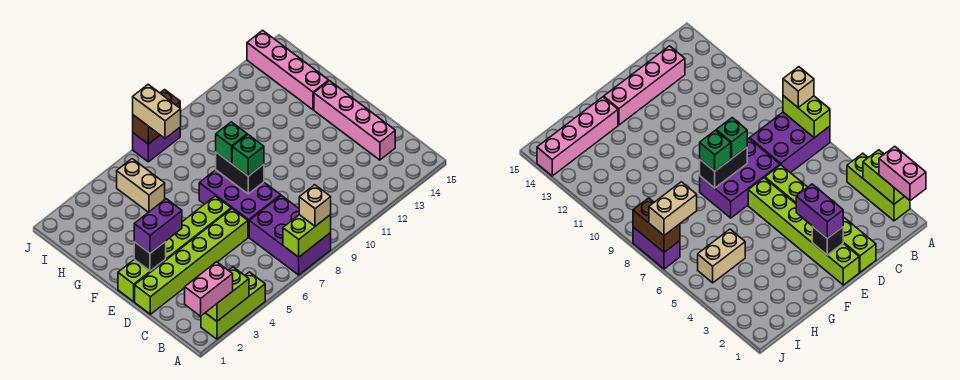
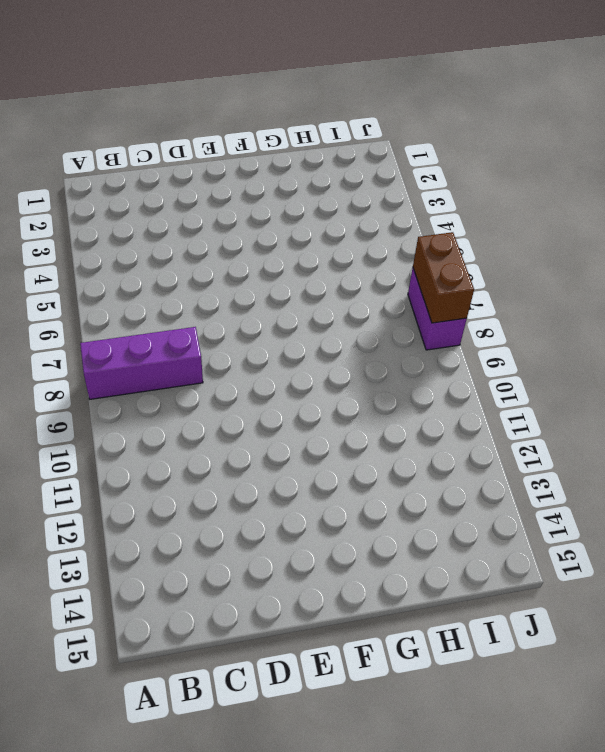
purple 1x3 brick [80,327,203,399] -> purple 2x3 brick [249,196,331,275]
none -> lime 1x3 brick [201,272,265,339]
none -> pink 1x4 brick [314,81,395,160]
none -> lime 1x6 brick [135,209,248,314]

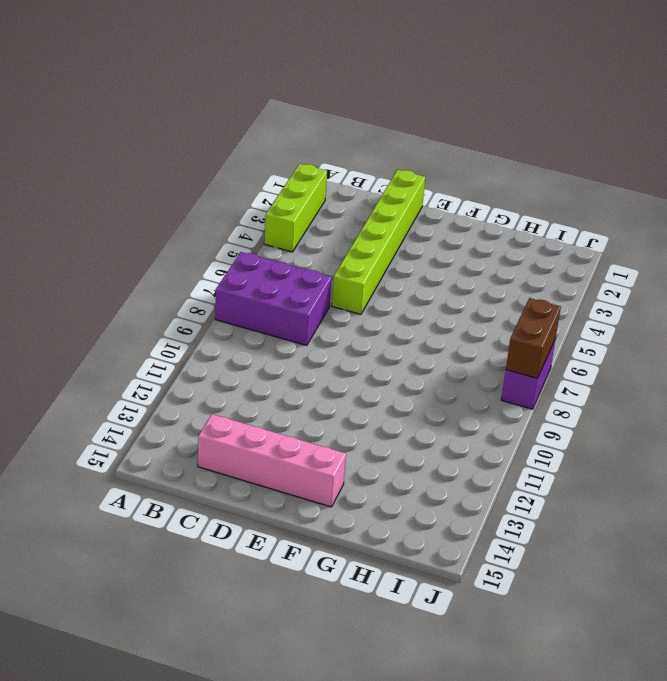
none -> purple 2x3 brick [199,170,281,237]
none -> lime 1x6 brick [118,196,231,302]
none -> pink 1x4 brick [247,30,329,110]

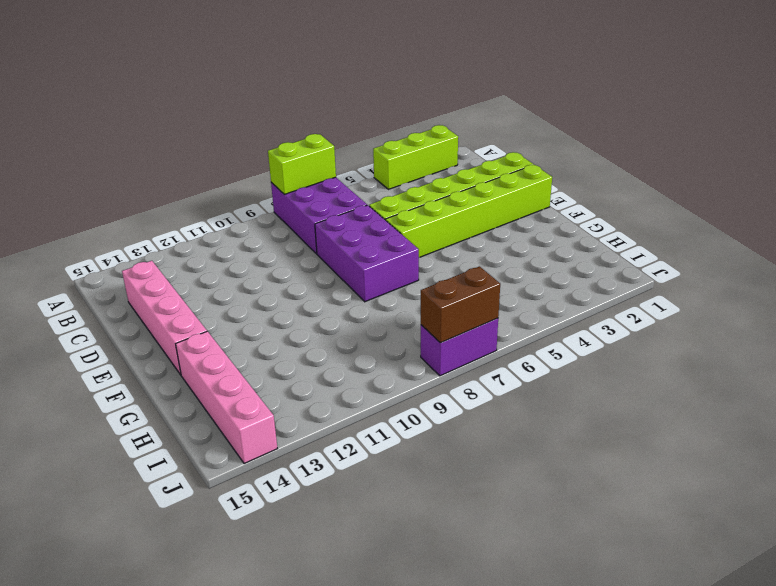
none -> tan 1x2 brick [117,159,165,212]
none -> lime 1x2 brick [206,267,249,321]
none -> black 1x1 brick [134,241,166,271]

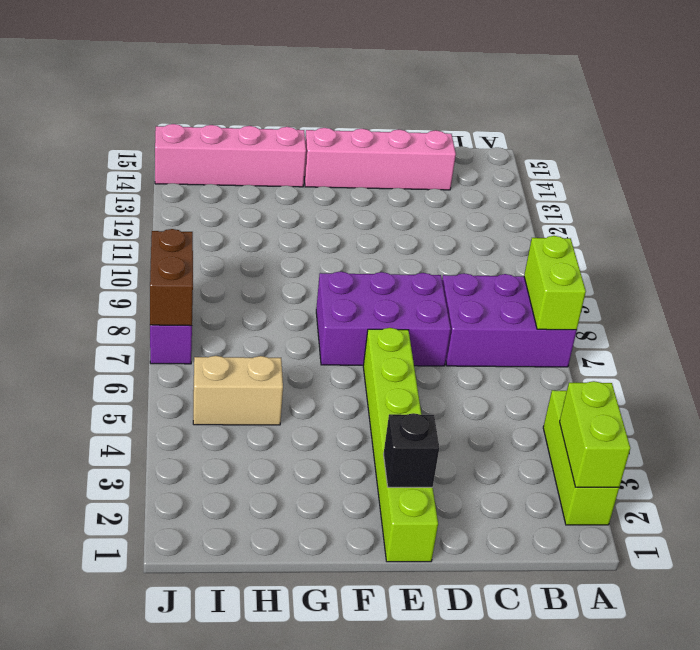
none -> lime 1x6 brick [135,209,248,314]
none -> black 1x2 brick [216,152,264,194]
none -> pink 1x2 brick [185,262,233,316]

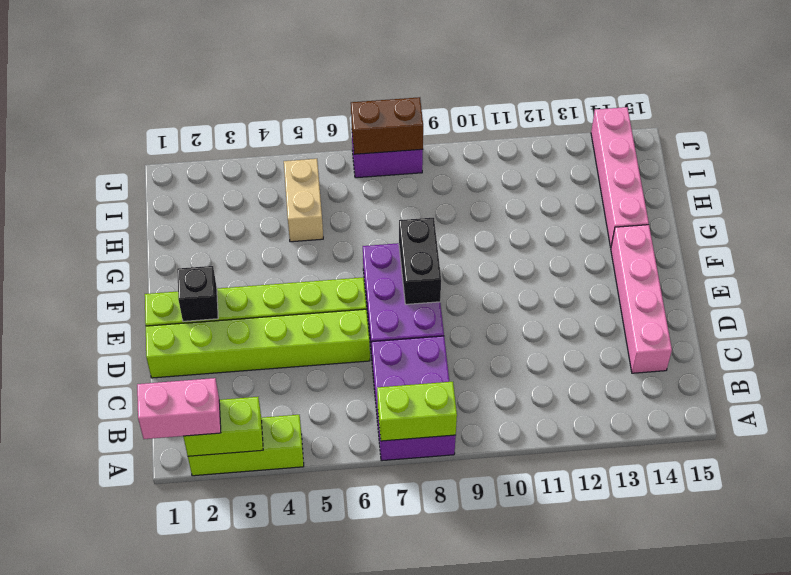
none -> tan 1x1 brick [299,185,331,226]
none -> purple 1x2 brick [134,199,182,253]
none -> green 1x1 brick [232,135,264,176]

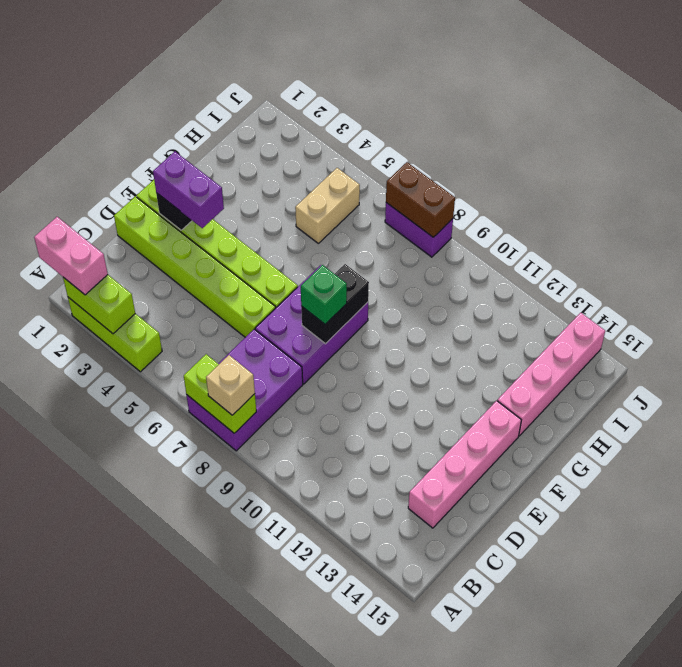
none -> green 1x1 brick [216,122,247,164]
none -> tan 1x2 brick [133,85,181,139]

